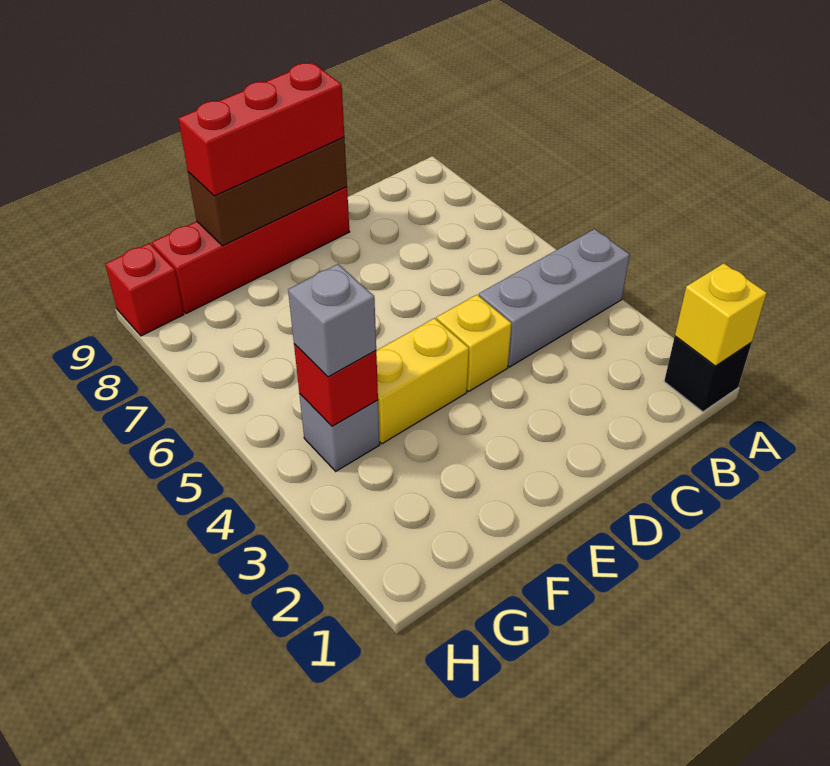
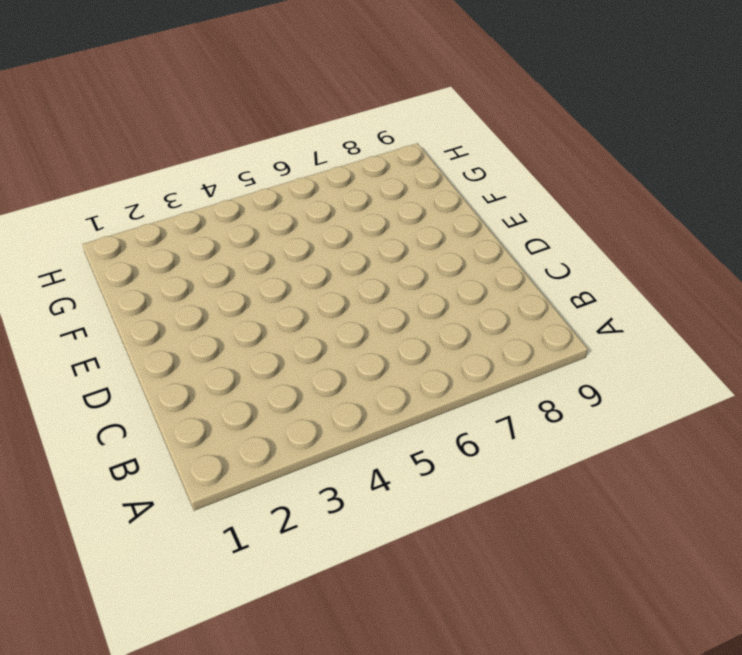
none -> black 1x1 brick [664,336,752,412]
none -> grey 1x3 brick [479,229,629,367]
none -> yellow 1x1 brick [437,295,511,391]

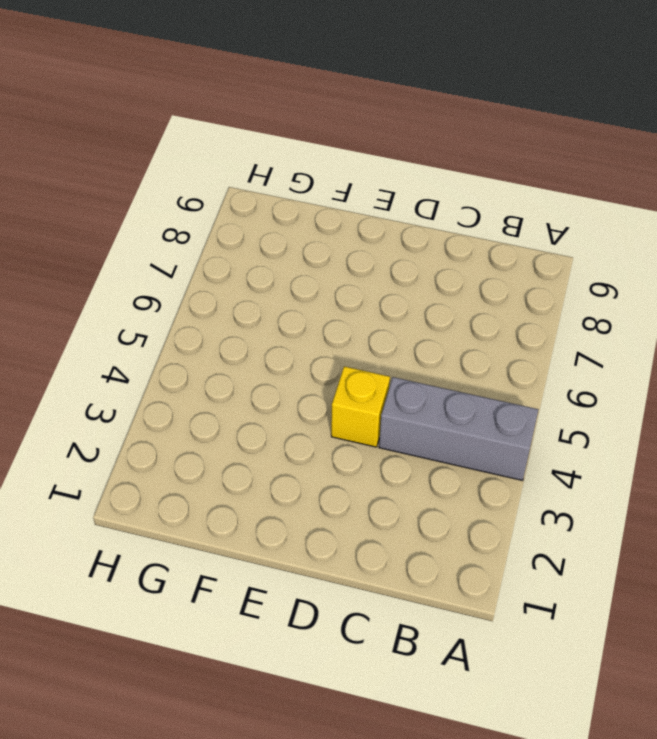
none -> black 1x1 brick [664,336,752,412]
none -> red 1x4 brick [152,187,350,314]
none -> yellow 1x2 brick [376,318,469,444]

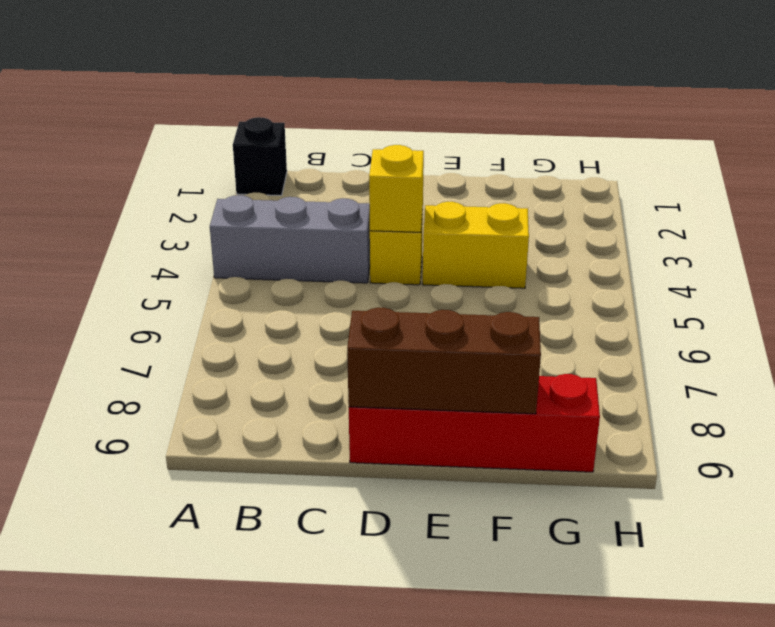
yellow 1x1 brick [369,145,424,232] -> yellow 1x1 brick moved to [675,263,767,366]
none -> grey 1x1 brick [299,394,380,471]
none -> red 1x1 brick [105,243,184,336]
none -> red 1x1 brick [294,344,378,426]

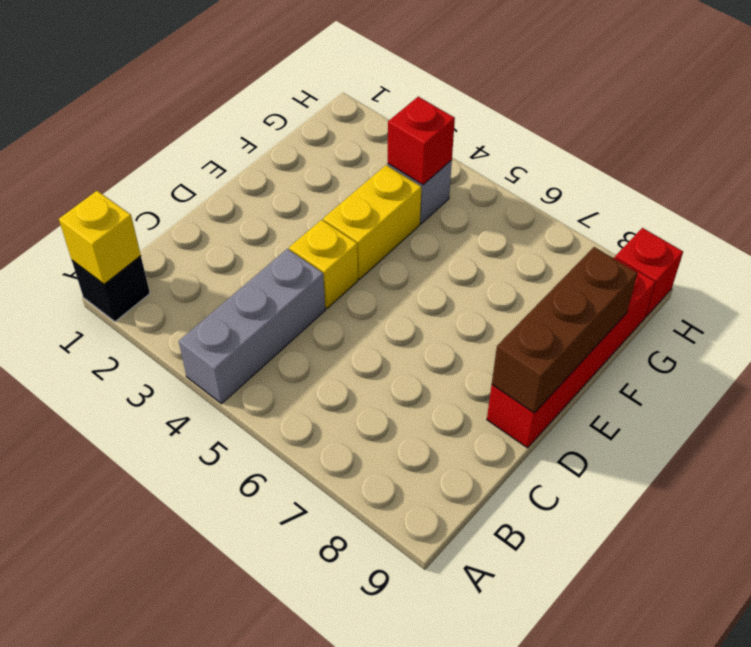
none -> red 1x3 brick [178,62,344,196]
none -> grey 1x1 brick [288,264,376,377]

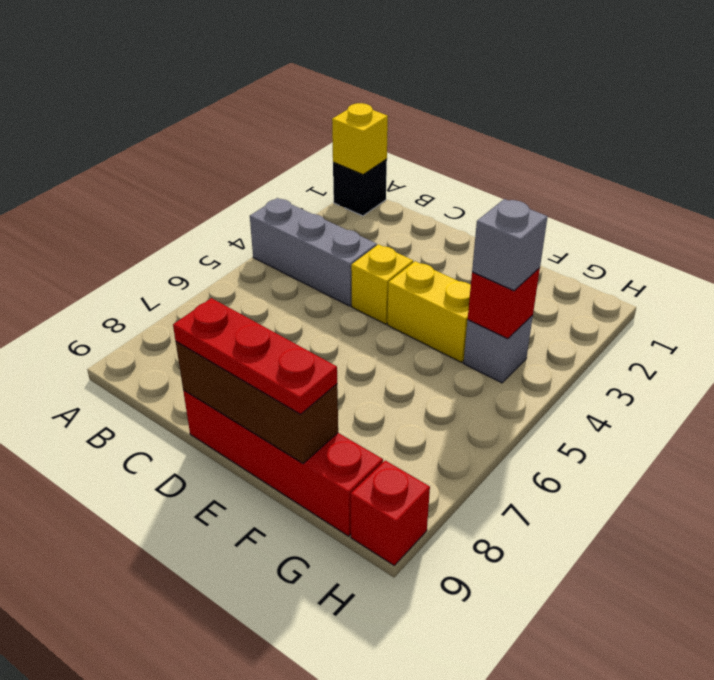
red 1x3 plate [173,298,337,414] -> red 1x3 brick [178,62,344,196]

